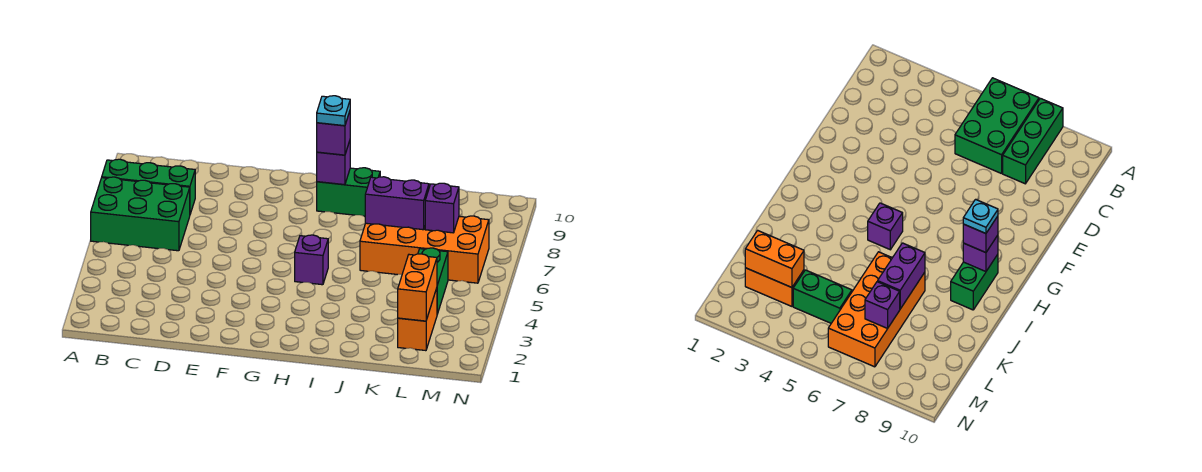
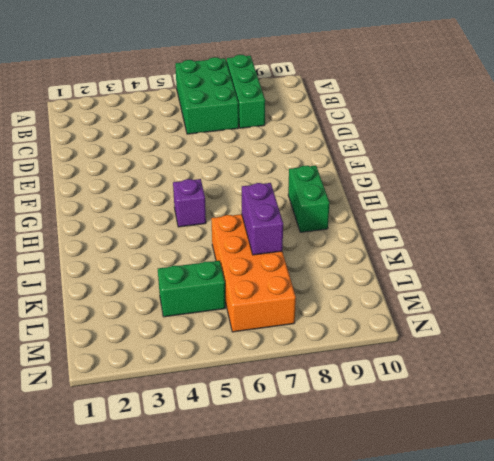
none -> orange 1x2 brick [398,288,437,351]
none -> purple 1x1 brick [317,141,350,185]
none -> orange 1x2 brick [398,254,437,321]

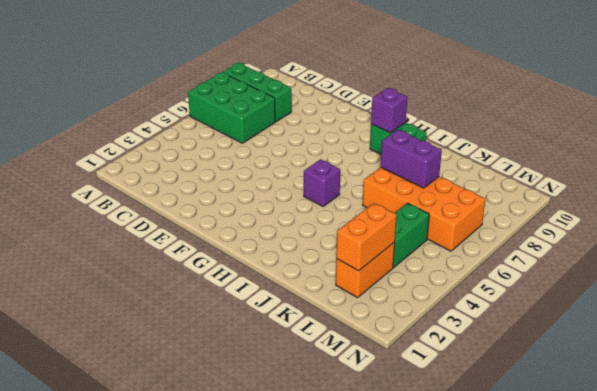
none -> purple 1x1 brick [425,183,459,233]
none -> purple 1x1 brick [317,111,350,155]
none -> cyan 1x1 plate [317,96,350,126]

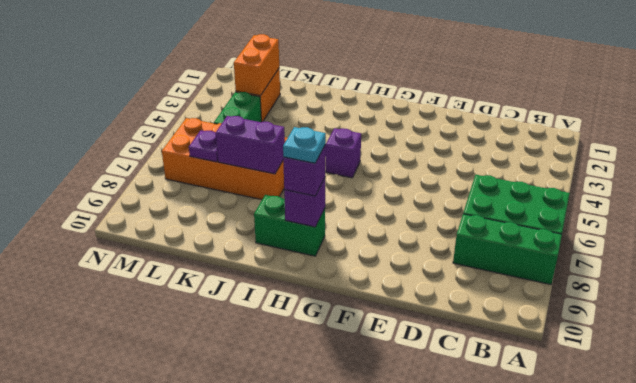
purple 1x1 plate [189,130,218,162] -> purple 1x1 brick [425,183,459,233]

